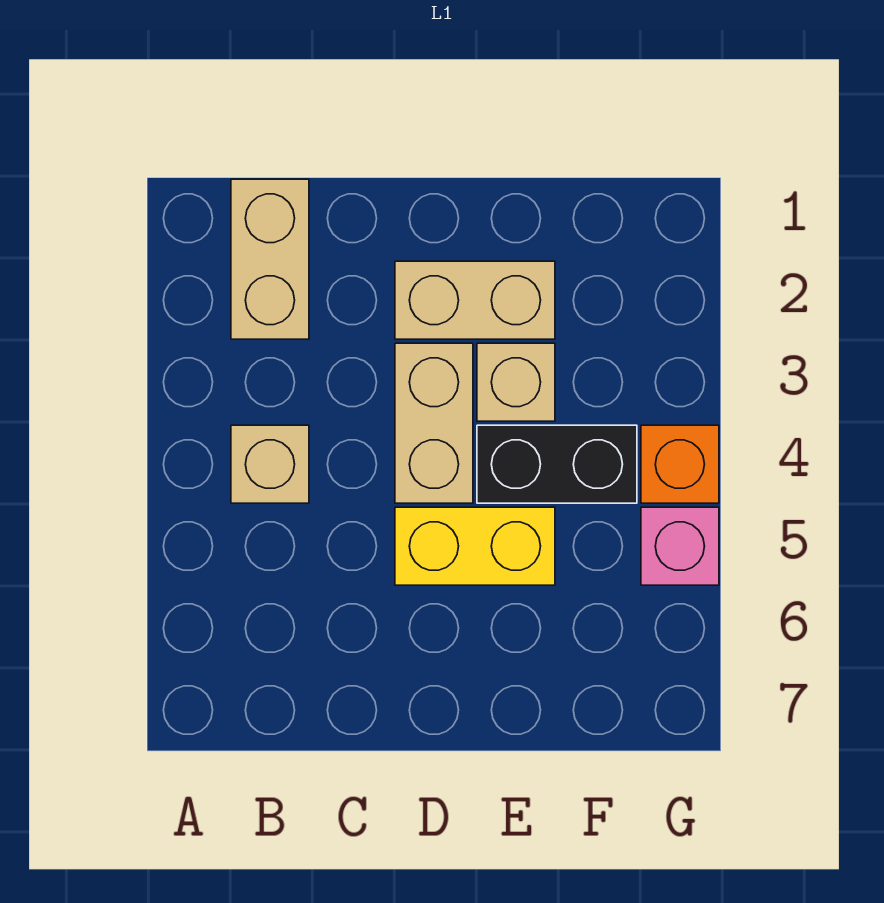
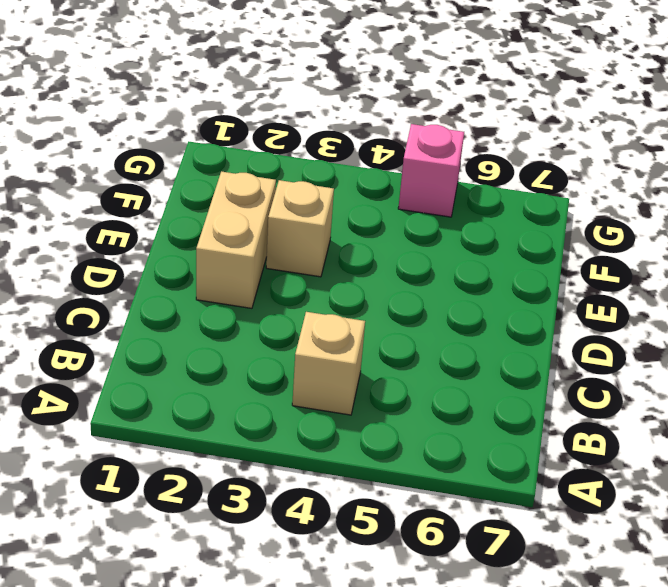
none -> tan 1x2 brick [231,179,309,339]
none -> tan 1x2 brick [395,343,473,503]

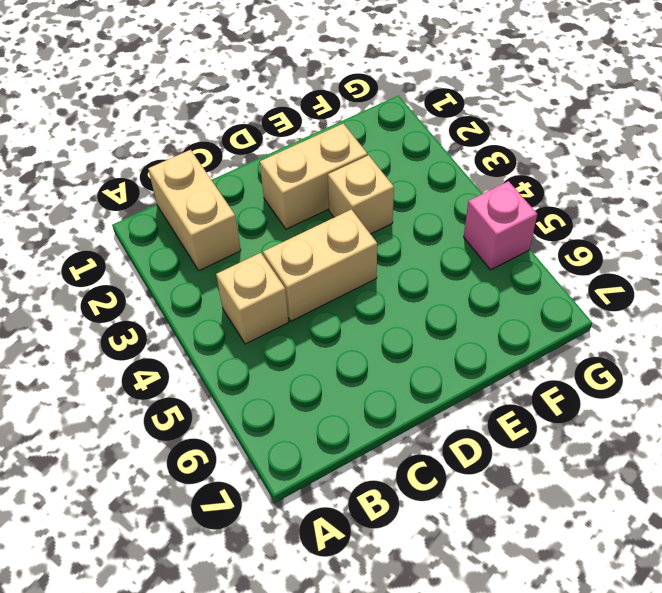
tan 1x2 brick [263,209,377,321] -> tan 1x2 brick turned to [395,343,473,503]
none -> yellow 1x2 brick [395,507,555,585]
none -> black 1x2 brick [477,425,637,503]

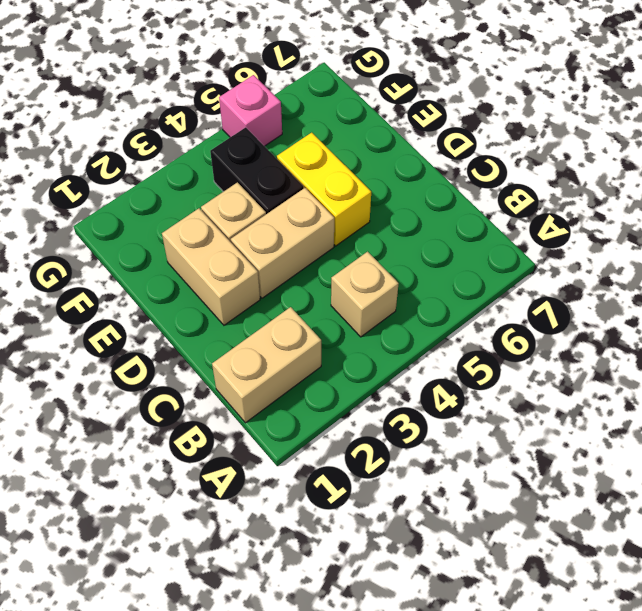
none -> orange 1x1 brick [641,425,719,503]

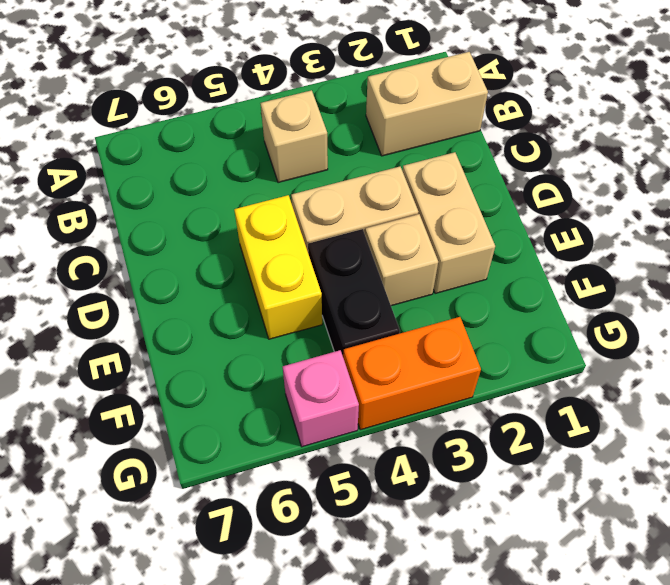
orange 1x2 brick [343,317,481,430] -> orange 1x1 brick [641,425,719,503]

